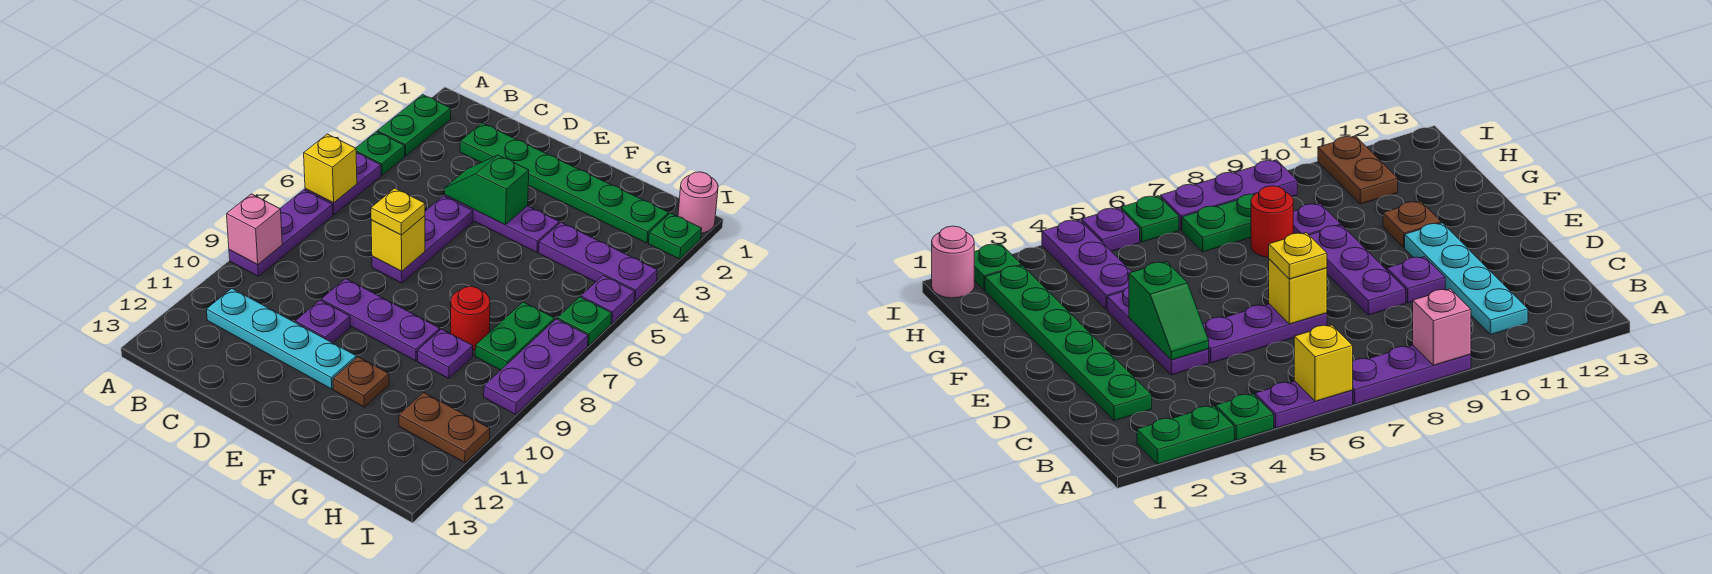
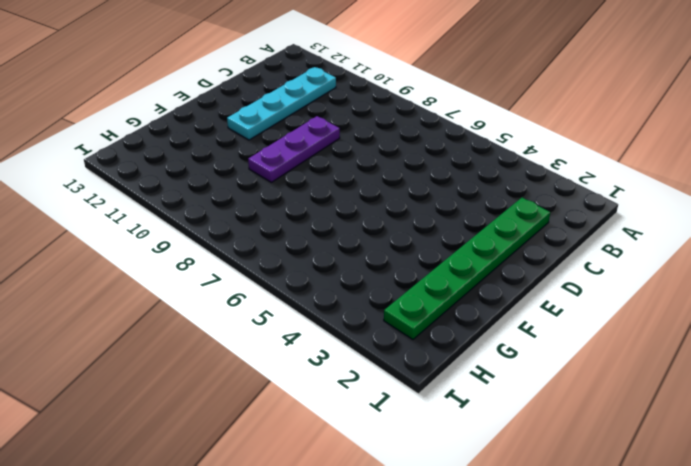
none -> green 1x2 plate [377,95,451,156]
none -> green 1x1 plate [356,132,405,175]
none -> purple 1x2 plate [305,153,381,214]

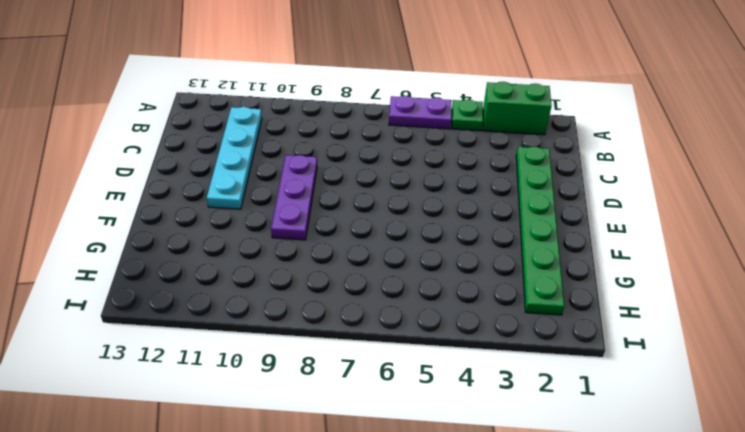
green 1x2 brick [483,82,552,135] -> green 1x2 plate [377,95,451,156]
none -> purple 1x3 plate [229,190,333,276]
none -> purple 1x3 plate [445,195,559,252]
none -> purple 1x3 plate [372,196,473,283]

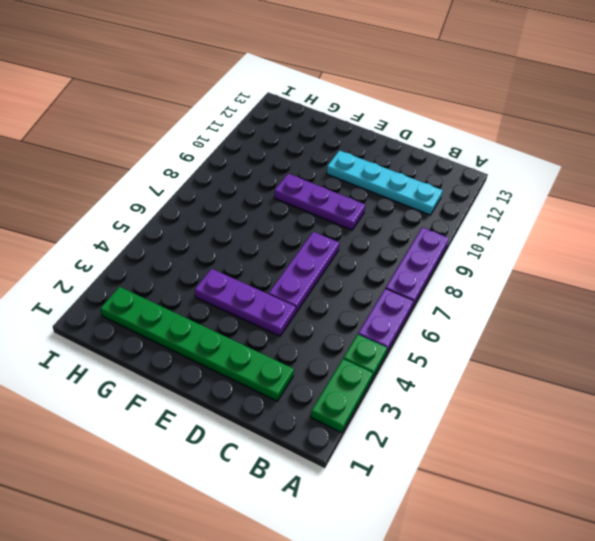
none -> purple 1x1 plate [295,300,350,343]
none -> brown 1x1 plate [333,357,389,407]
none -> purple 1x3 plate [539,223,657,301]

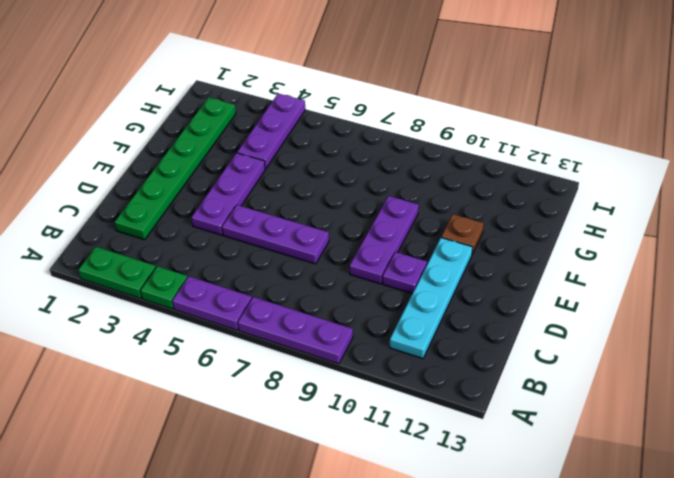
none -> red 1x1 round brick [450,287,490,350]
none -> purple 1x1 plate [418,329,473,378]
none -> green 1x2 plate [475,302,555,370]

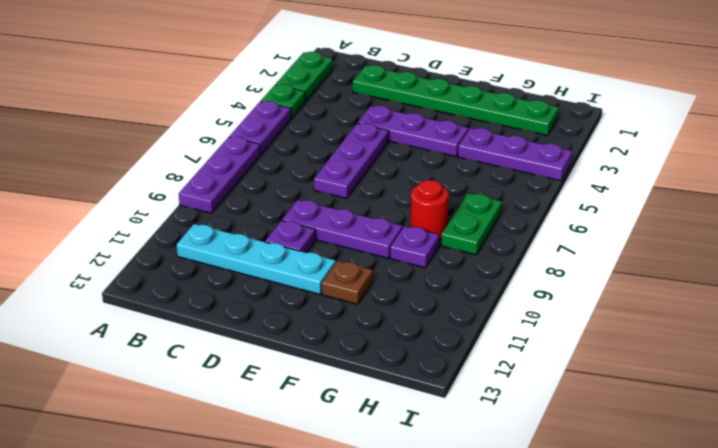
none -> brown 1x2 plate [399,393,490,463]
none -> pink 1x1 round brick [678,172,718,233]
none -> green 1x1 plate [649,213,702,259]

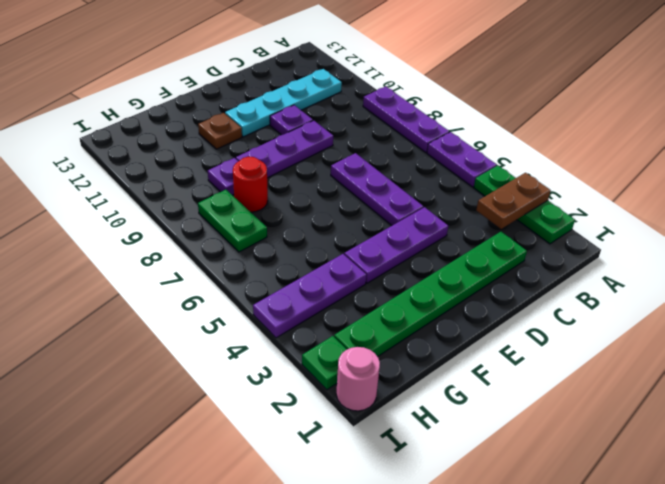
brown 1x2 plate [476,173,551,229] -> brown 1x2 plate moved to [399,393,490,463]
none -> purple 1x1 plate [581,276,635,323]
none -> green 1x1 plate [557,297,612,345]
none -> purple 1x3 plate [484,319,588,415]

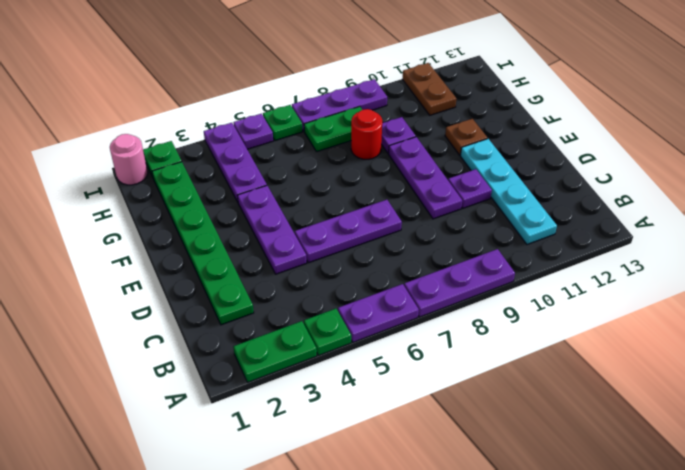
none -> yellow 1x1 brick [304,134,357,203]
none -> pink 1x1 brick [227,194,282,265]
none -> green 1x2 slope [445,155,529,225]

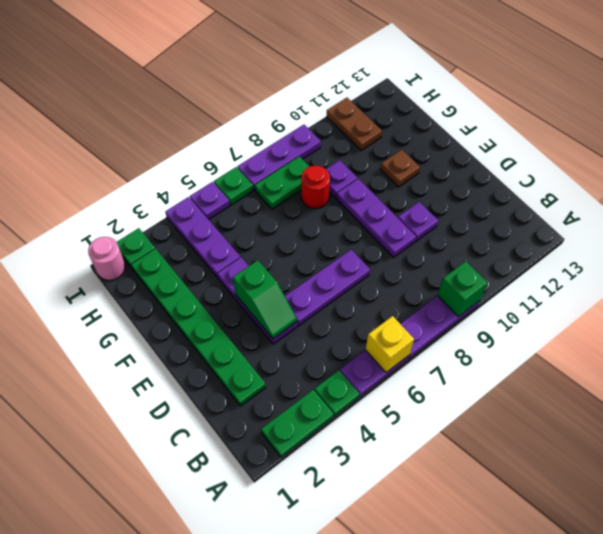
green 1x1 brick [438,261,488,317] -> pink 1x1 brick [227,194,282,265]
none -> cyan 1x4 plate [206,289,356,389]
none -> yellow 1x1 brick [371,216,425,271]
none -> yellow 1x1 plate [371,188,425,235]

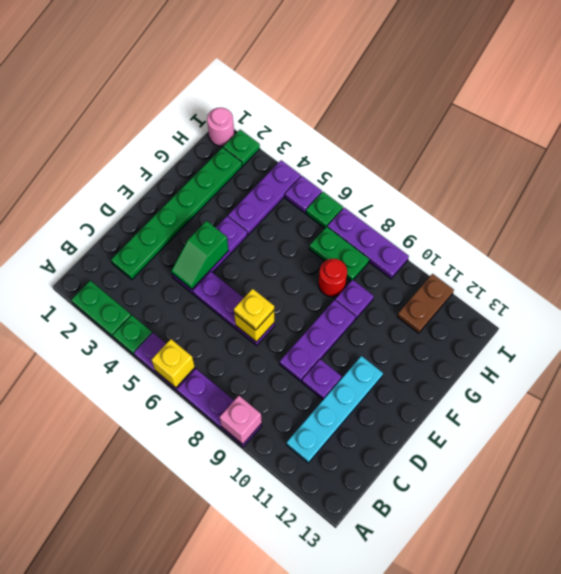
none -> brown 1x1 plate [333,357,389,407]

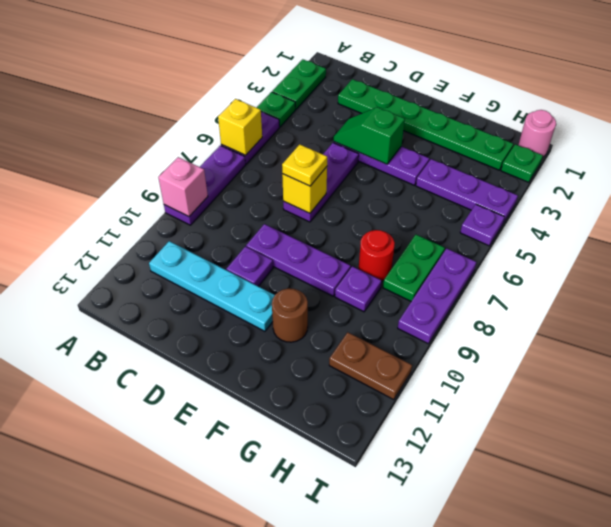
brown 1x1 round brick [272,288,308,342] -> brown 1x1 plate [333,357,389,407]
none -> green 1x1 plate [557,297,612,345]

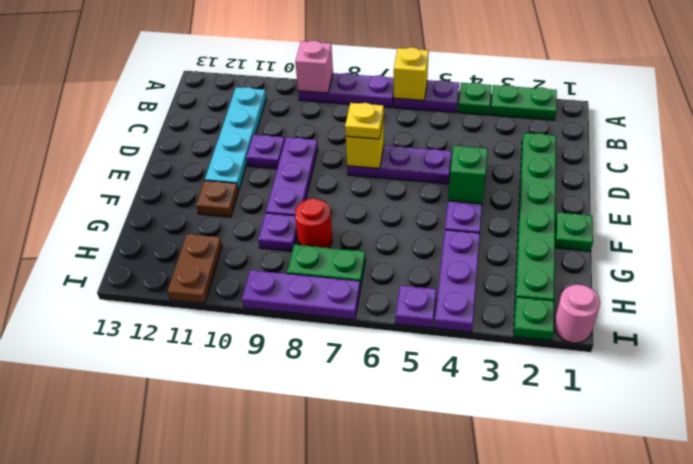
green 1x1 plate [555,212,593,251] -> green 1x1 plate moved to [557,297,612,345]

